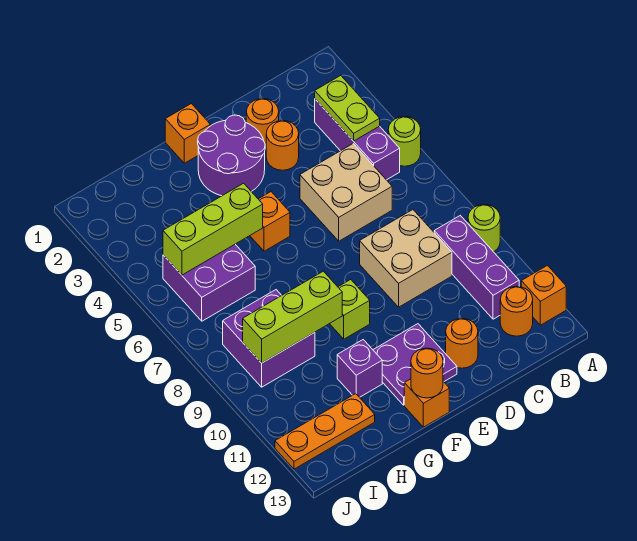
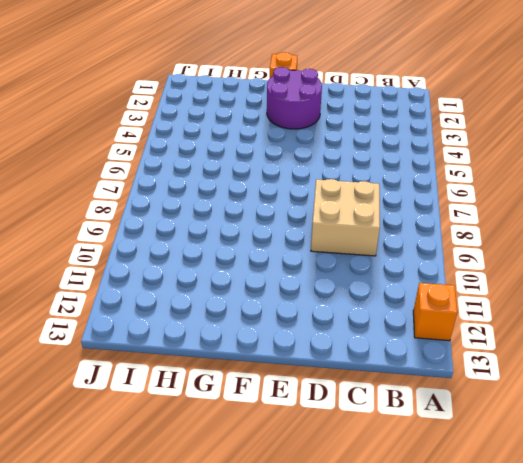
none -> lime 1x1 round brick [388,117,421,166]
none -> lime 1x1 round brick [468,205,500,252]
none -> purple 1x3 brick [315,99,400,180]

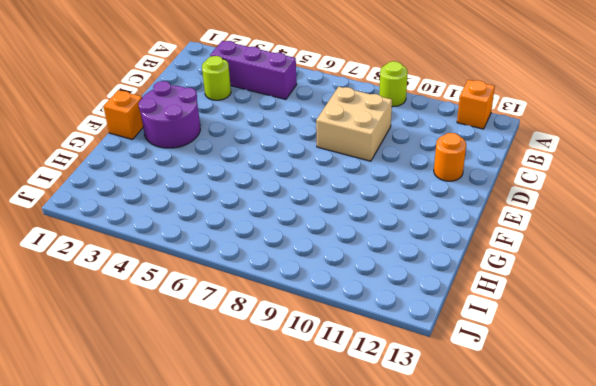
lime 1x1 round brick [202,56,231,100] -> lime 1x1 round brick moved to [388,117,421,166]
none -> purple 1x3 brick [434,216,519,319]
none -> orange 1x1 round brick [500,286,533,336]
none -> tan 2x2 brick [300,144,392,241]

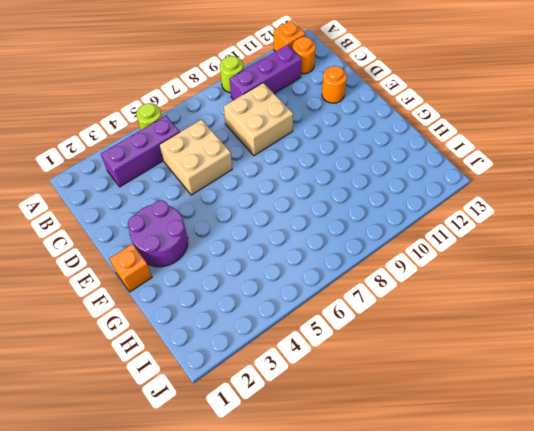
none -> orange 1x1 round brick [246,99,279,148]
none -> orange 1x1 round brick [266,121,299,170]
none -> purple 2x2 plate [373,324,457,405]

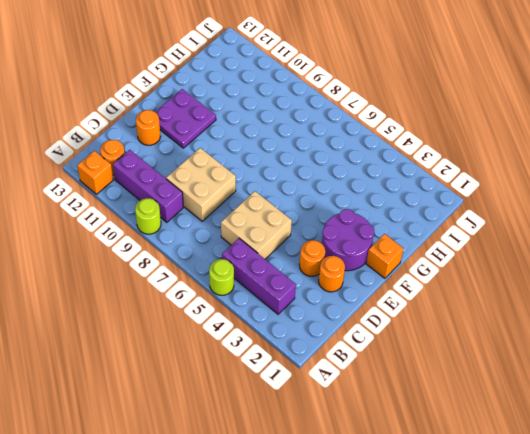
none -> orange 1x1 brick [250,192,290,251]
none -> lime 1x1 brick [330,280,370,339]
none -> orange 1x1 brick [404,379,449,427]

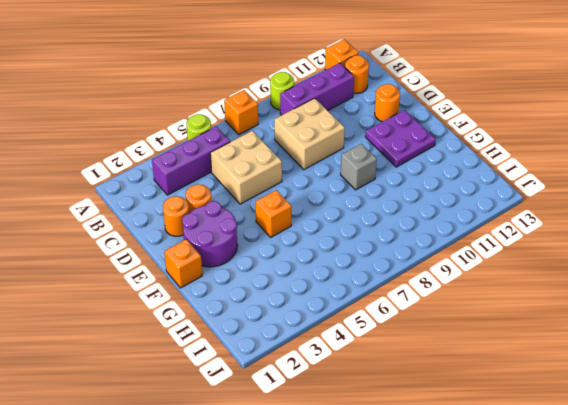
orange 1x1 brick [224,90,258,134] -> orange 1x1 brick moved to [404,379,449,427]
grey 1x1 brick [341,144,377,190] -> lime 1x1 brick [330,280,370,339]
none -> purple 1x1 brick [337,340,382,397]
none -> purple 2x2 brick [163,244,255,321]
none -> purple 2x2 brick [223,290,315,387]

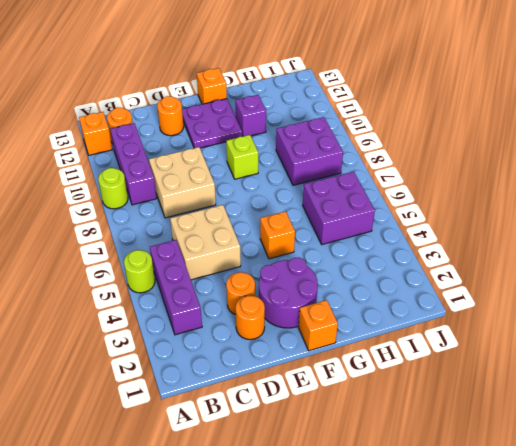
none -> orange 1x3 plate [275,394,375,469]
none -> lime 1x2 plate [315,76,380,141]
none -> orange 1x1 round brick [411,348,443,398]

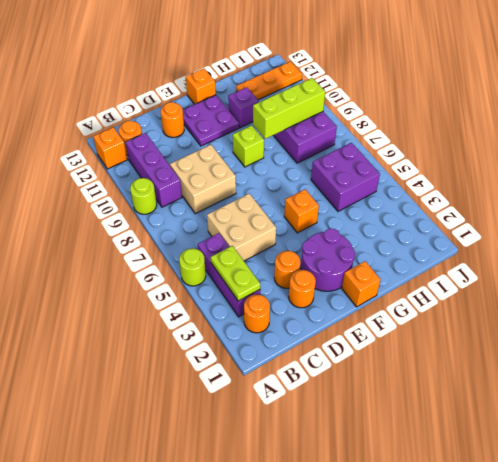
orange 1x1 round brick [244,295,270,333] -> orange 1x1 round brick moved to [411,348,443,398]
none -> lime 1x3 brick [163,183,263,275]

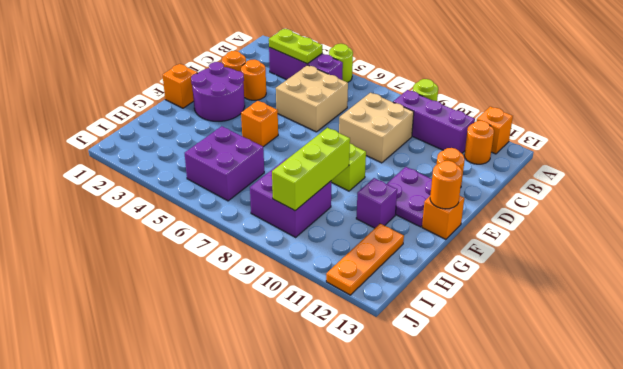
none -> lime 1x3 brick [163,183,263,275]

